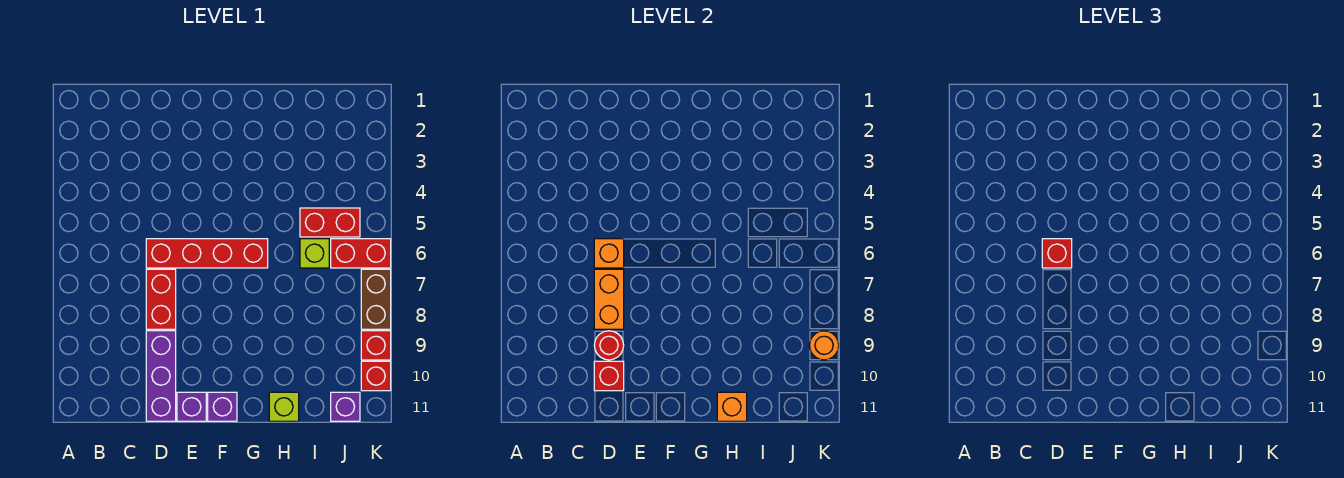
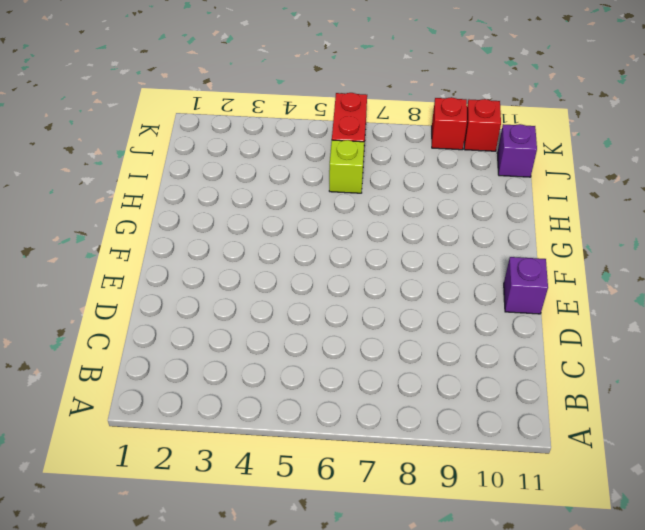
none -> red 1x4 brick [146,239,268,268]
none -> red 1x2 brick [146,269,176,329]
none -> purple 1x3 brick [146,331,176,421]

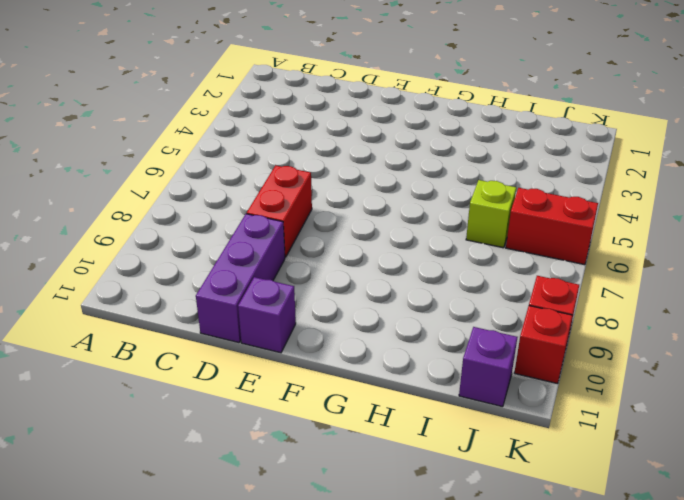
none -> red 1x4 brick [146,239,268,268]
none -> purple 1x1 brick [208,392,237,421]
none -> lime 1x1 brick [269,392,299,421]

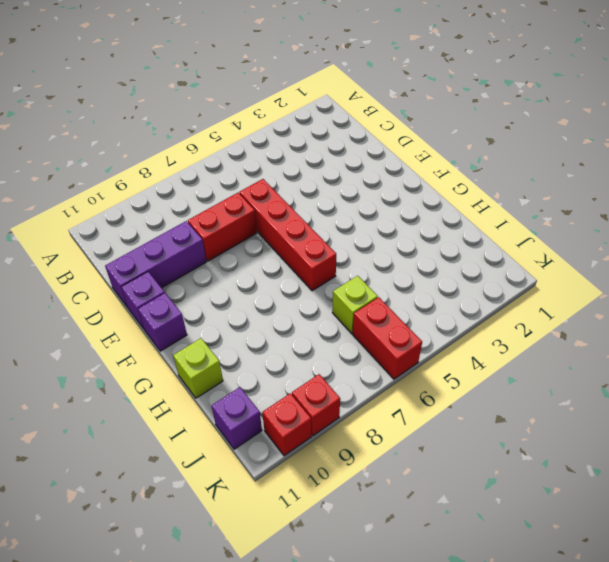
none -> red 1x2 brick [300,208,360,237]
none -> brown 1x2 brick [361,269,391,329]
none -> orange 1x1 brick [594,239,624,268]

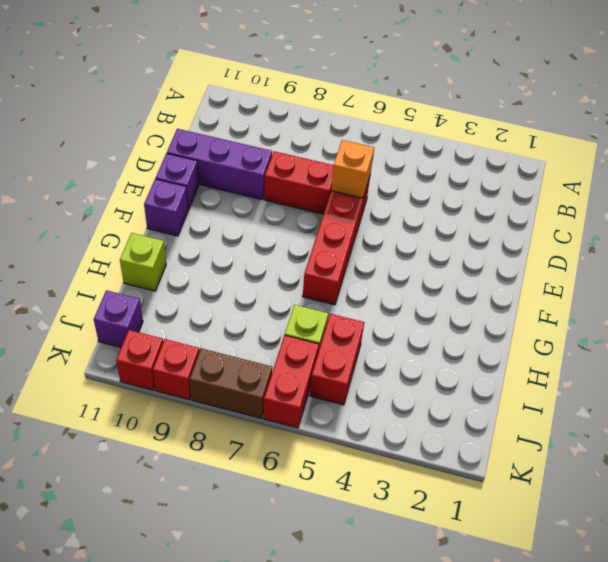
none -> orange 1x2 brick [594,269,624,329]
none -> red 1x1 round brick [594,331,624,360]
none -> red 1x1 brick [594,361,624,391]

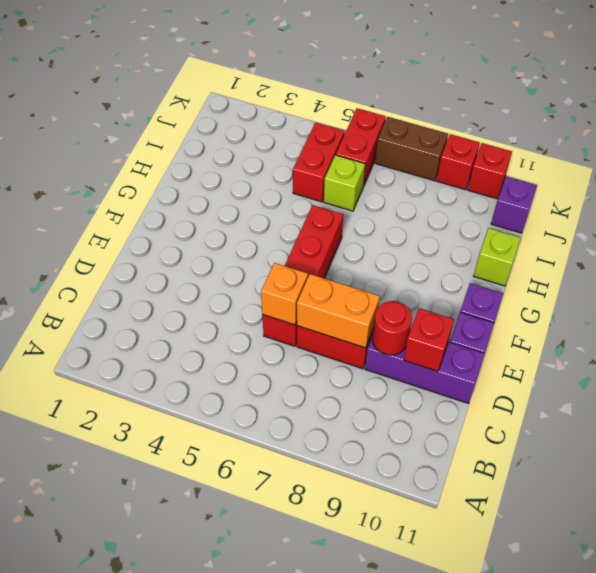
none -> orange 1x1 brick [717,392,747,421]
none -> orange 1x1 round brick [809,331,839,360]
none -> red 1x1 brick [1042,239,1072,268]

